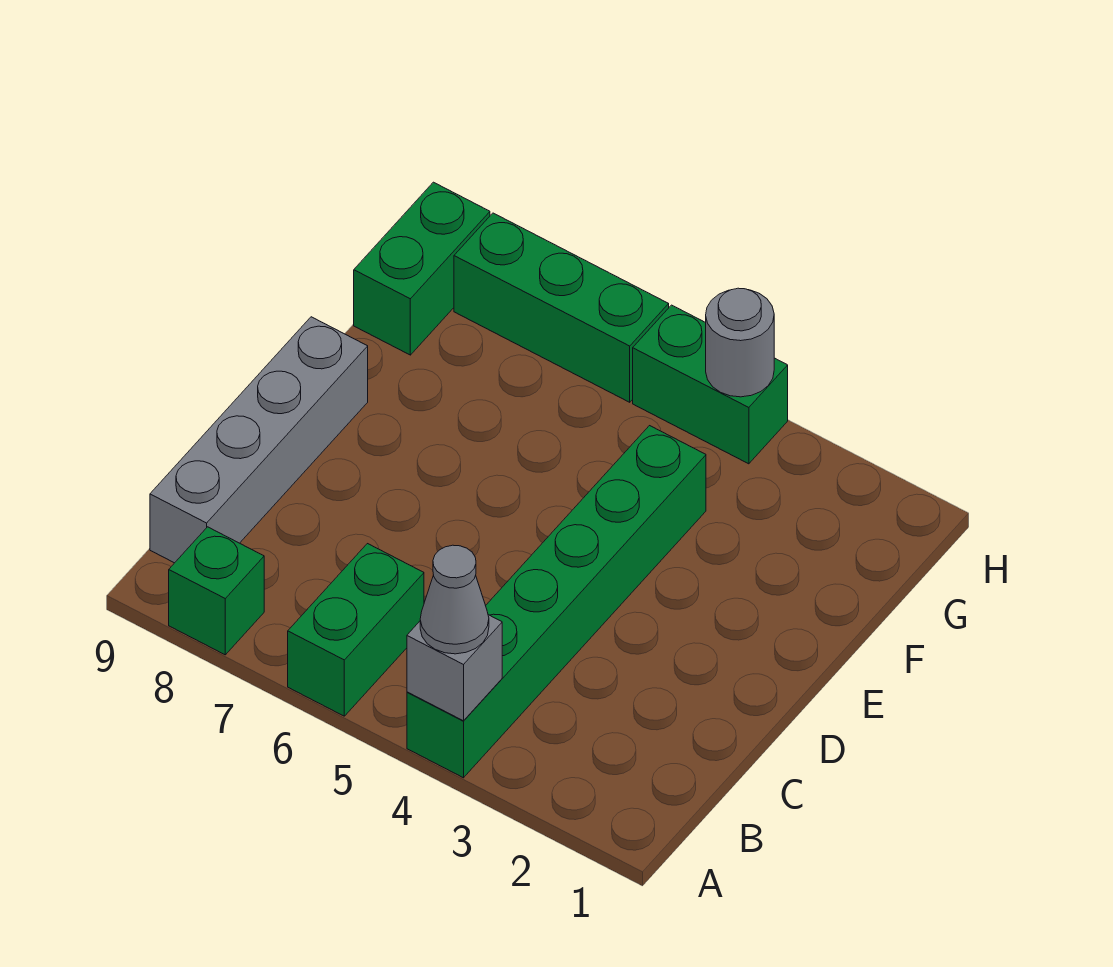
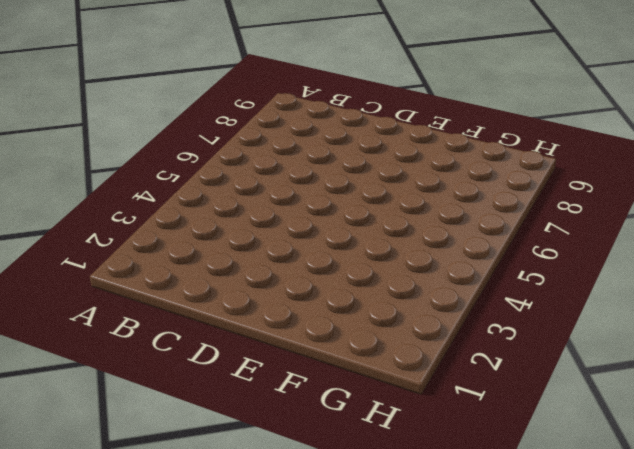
none -> green 1x6 brick [407,426,706,778]
none -> green 1x2 brick [288,544,424,716]

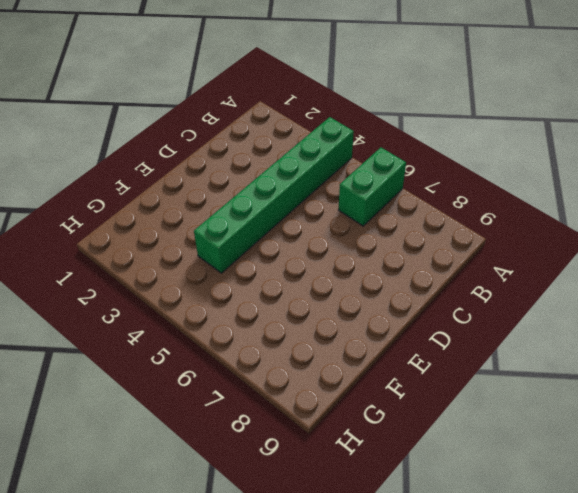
none -> green 1x1 brick [169,527,264,655]
none -> grey 1x4 brick [150,317,368,563]

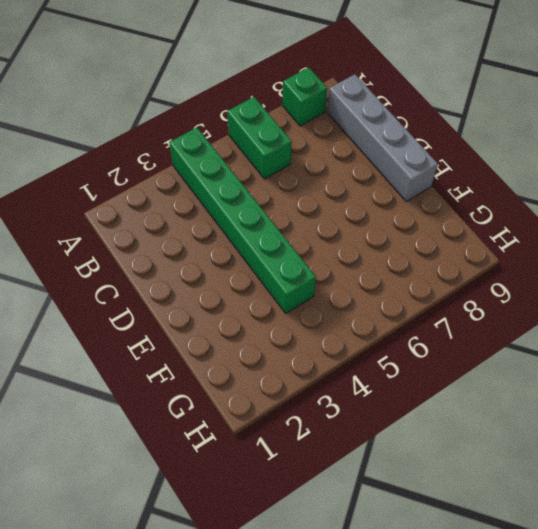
none -> green 1x2 brick [354,182,490,355]
none -> green 1x2 brick [633,305,788,464]

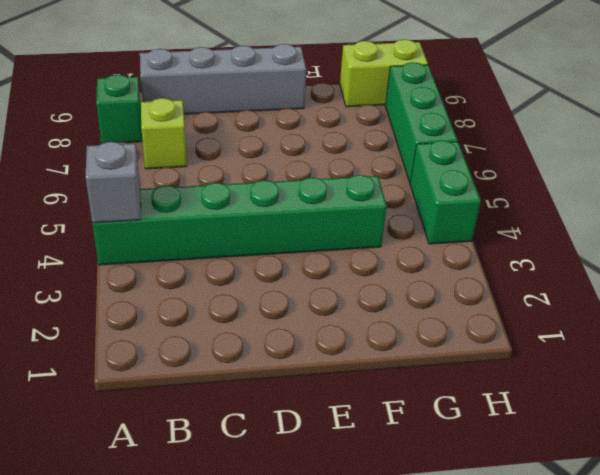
lime 1x1 brick [141,98,187,169] -> none
lime 1x2 brick [340,39,428,107] -> green 1x2 brick [354,182,490,355]
none -> green 1x2 brick [288,544,424,716]
none -> grey 1x1 round brick [706,288,774,397]

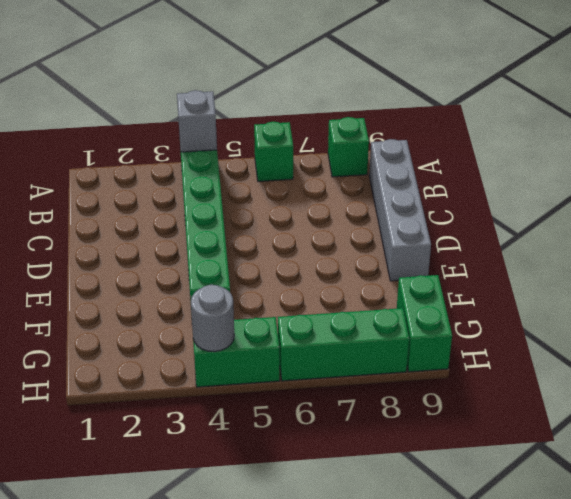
green 1x1 brick [254,122,293,181] -> green 1x2 brick [288,544,424,716]
none -> grey 1x1 cone [420,545,489,654]

